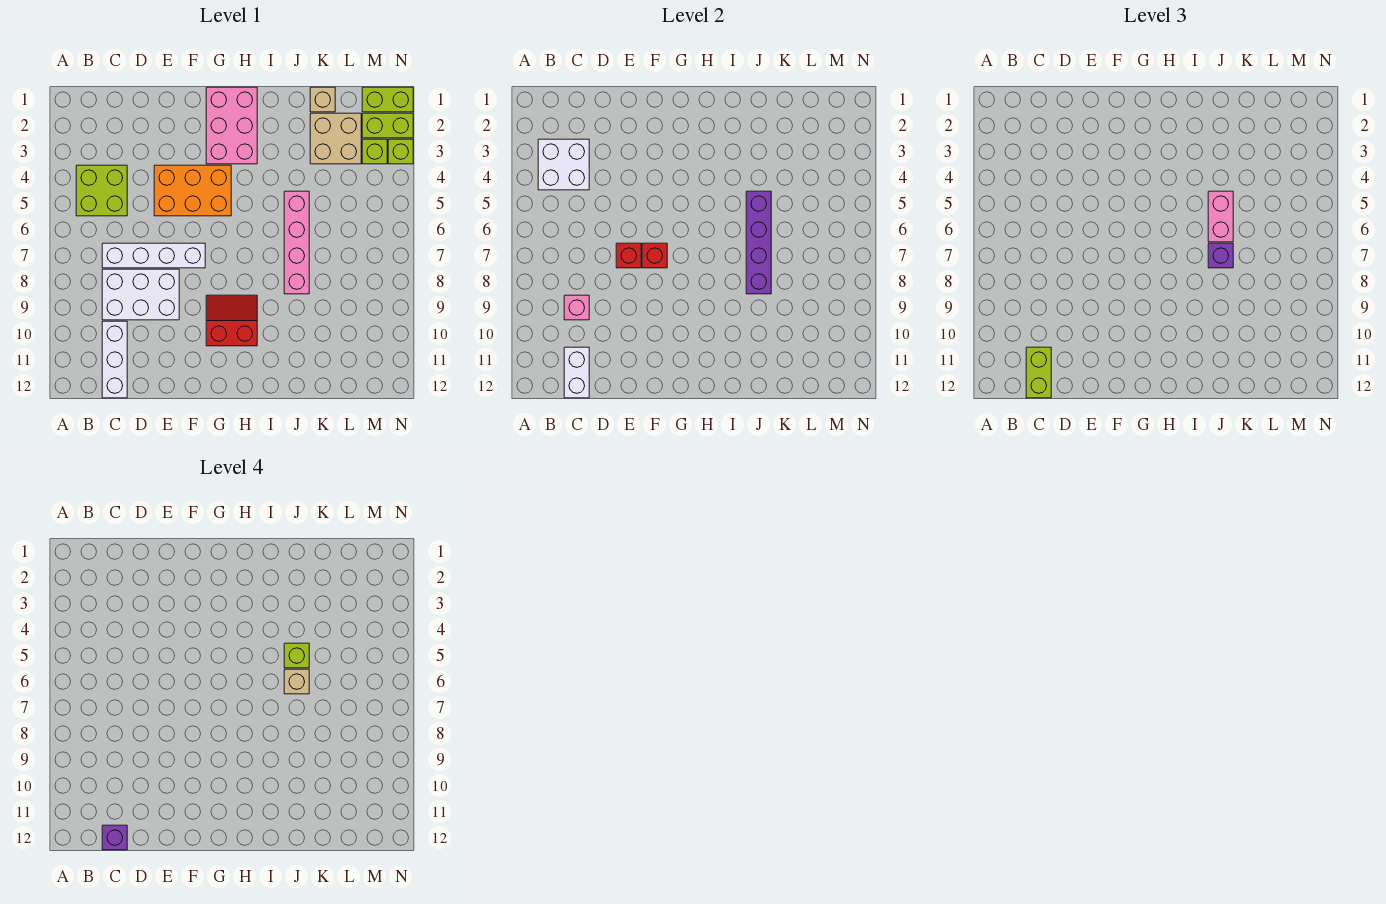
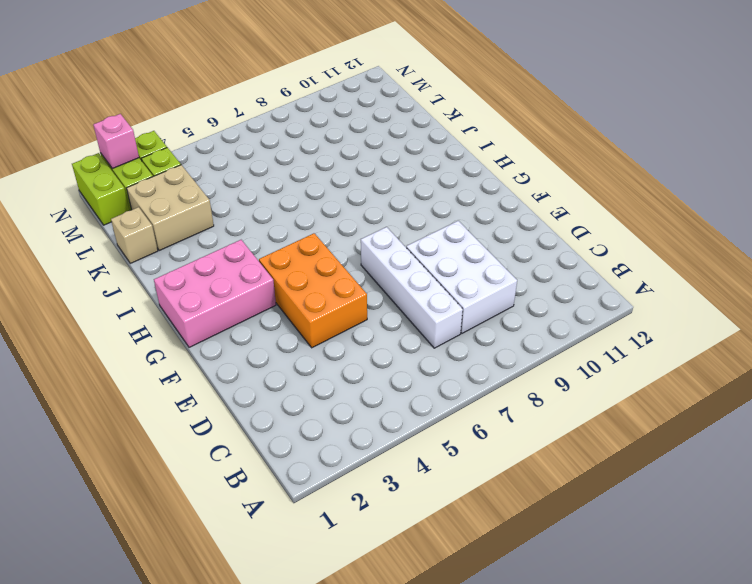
pink 1x1 brick [93,114,139,169] -> pink 1x1 brick moved to [564,295,589,320]
none -> lime 2x2 brick [76,165,127,216]
none -> white 1x3 brick [102,321,127,398]
none -> red 2x2 slope [206,295,257,346]

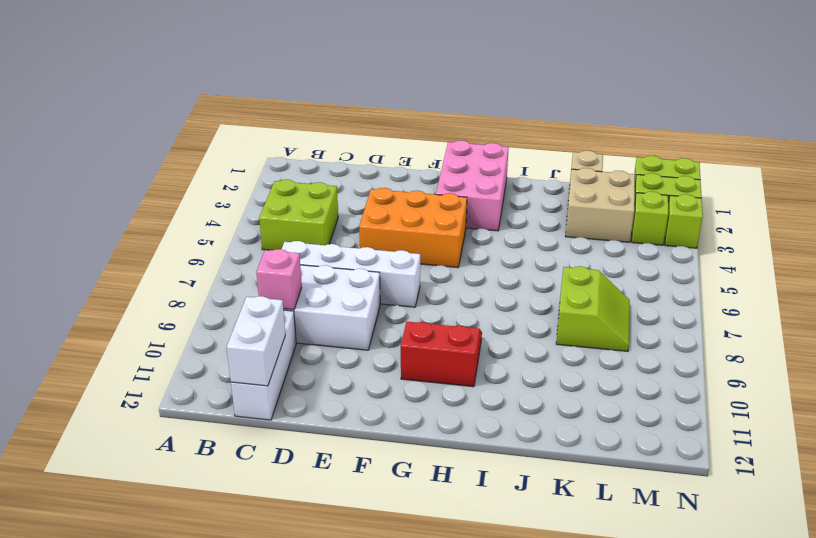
lime 2x2 slope [556,266,630,351] -> none
none -> pink 1x4 brick [284,191,309,294]
none -> white 2x2 brick [538,139,589,190]
none -> red 1x1 brick [616,243,641,268]

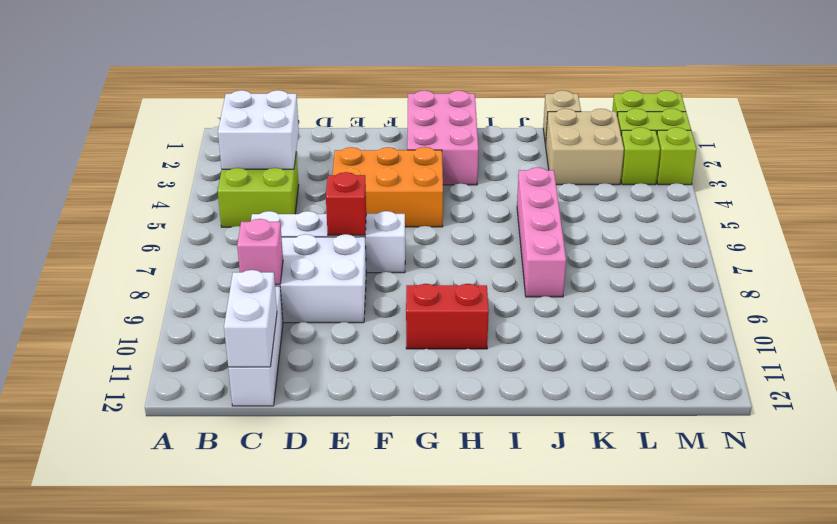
none -> red 1x1 brick [642,243,667,268]
none -> purple 1x4 brick [746,191,771,294]
none -> lime 1x2 brick [1026,347,1051,398]

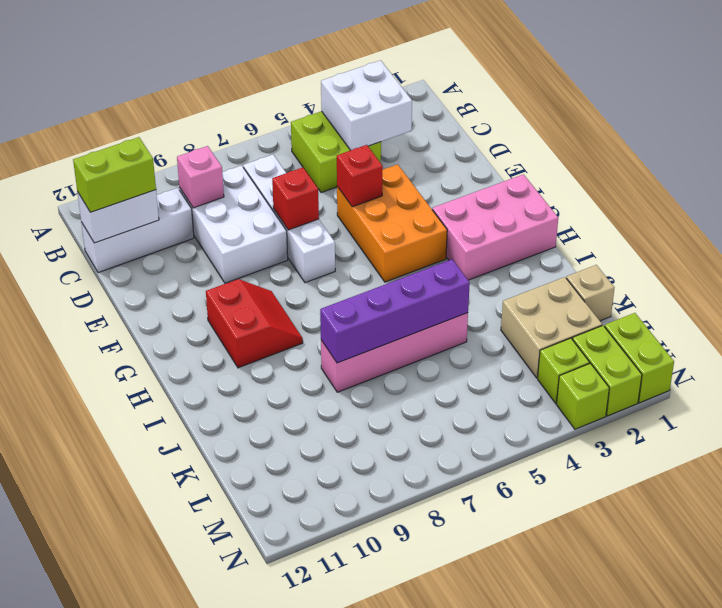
red 1x1 brick [337,145,383,207] -> red 1x1 brick moved to [642,243,667,268]
none -> pink 1x2 brick [1208,191,1233,242]
none -> purple 1x1 brick [1208,243,1233,268]
none -> purple 1x1 brick [102,825,127,850]

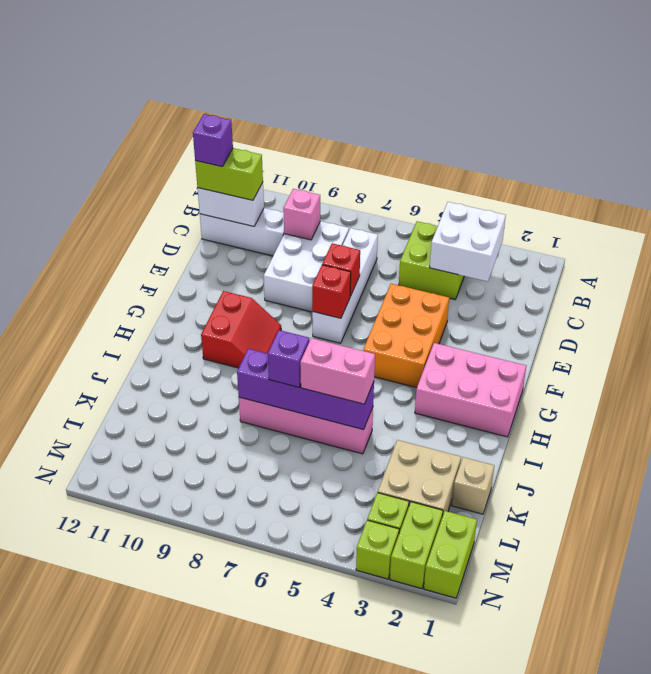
none -> lime 1x1 brick [284,643,309,668]
none -> tan 1x1 brick [284,669,309,694]

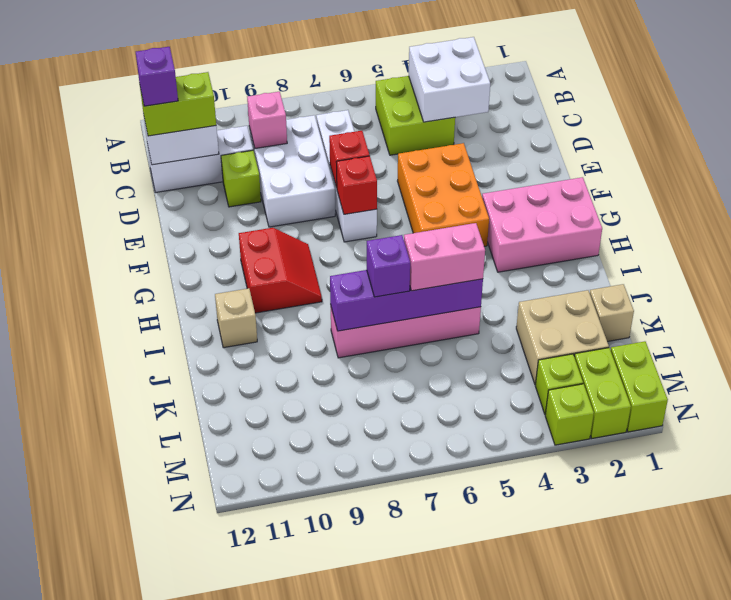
lime 1x1 brick [221,150,261,207] -> lime 1x1 brick moved to [284,643,309,668]
tan 1x1 brick [215,288,257,348] -> tan 1x1 brick moved to [284,669,309,694]

